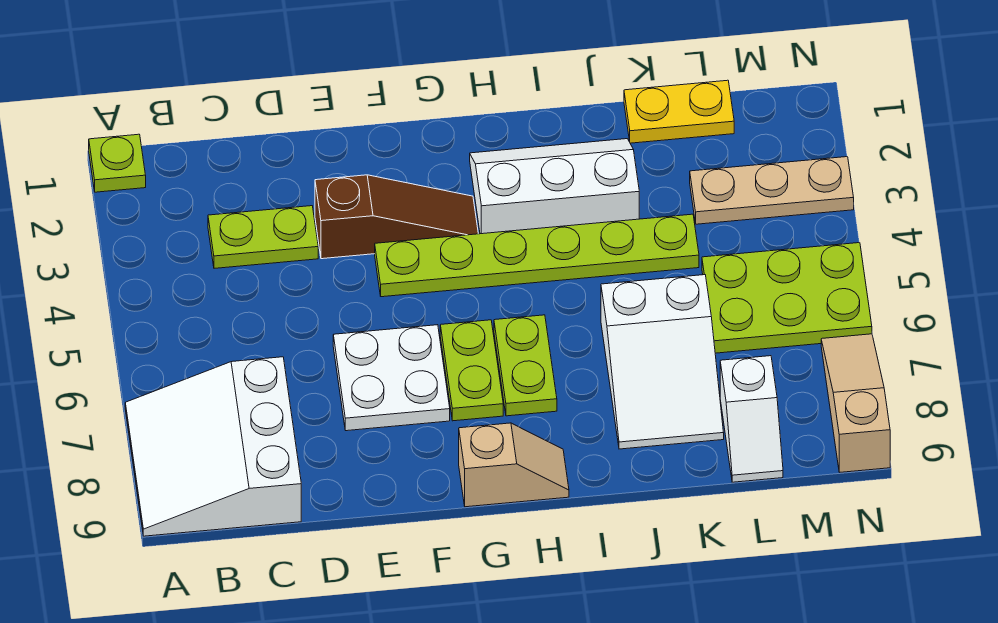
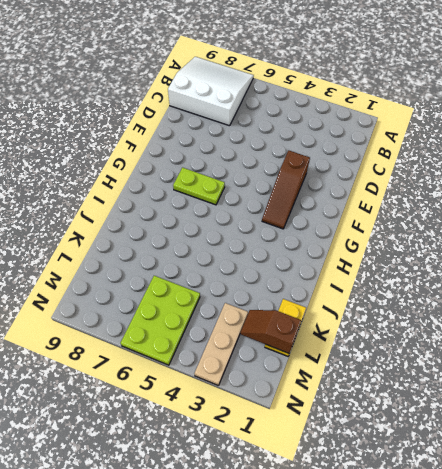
brown 1x2 slope [240,310,301,353] -> none
none -> lime 1x1 plate [89,134,146,192]
none -> lime 1x2 plate [208,206,318,268]
none -> white 2x2 plate [333,325,450,431]

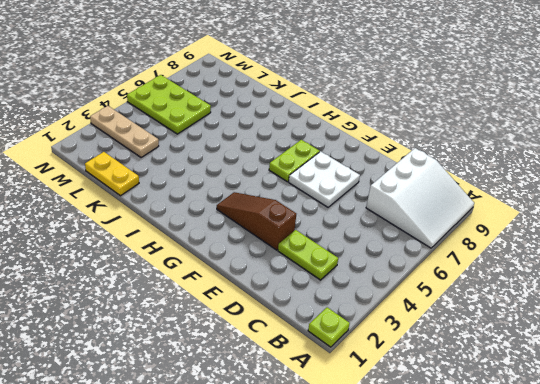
none -> lime 1x6 plate [375,214,699,297]
none -> tan 1x2 slope [459,423,569,507]
none -> white 2x3 slope [470,139,639,234]

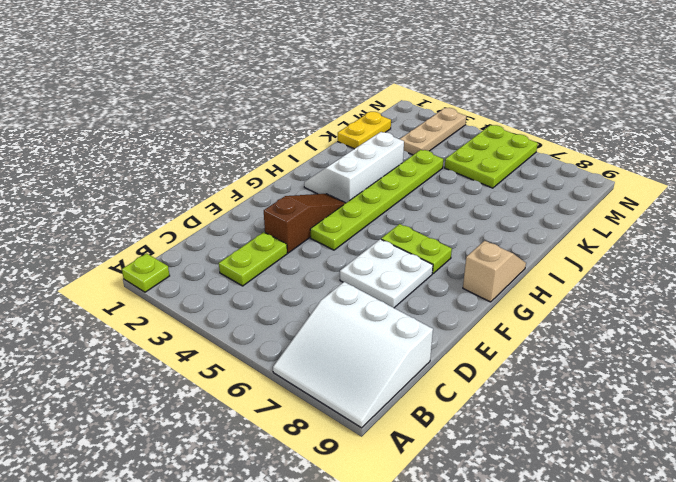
none -> lime 1x2 plate [494,315,557,416]
none -> white 2x3 slope [601,275,724,449]
none -> white 1x2 slope [720,356,783,482]

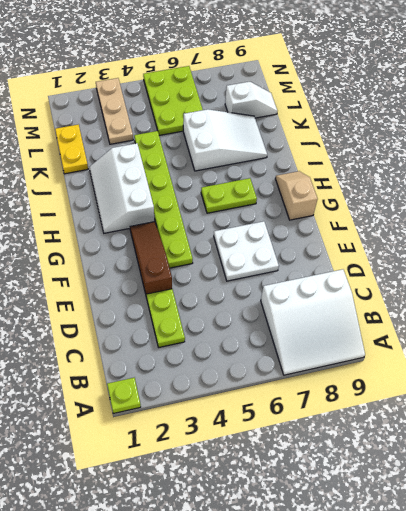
none -> lime 1x2 plate [440,320,503,421]
none -> tan 1x3 slope [821,334,890,472]

